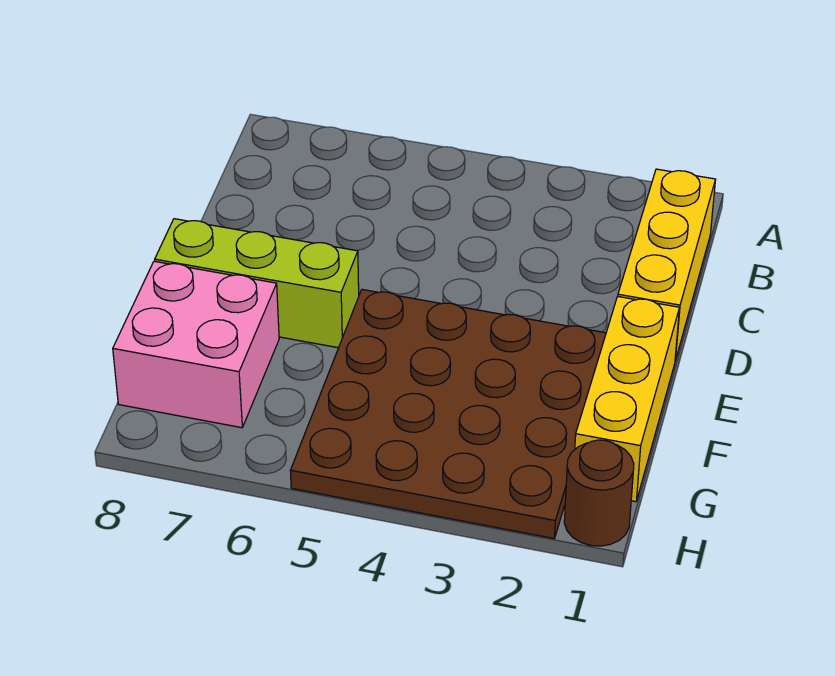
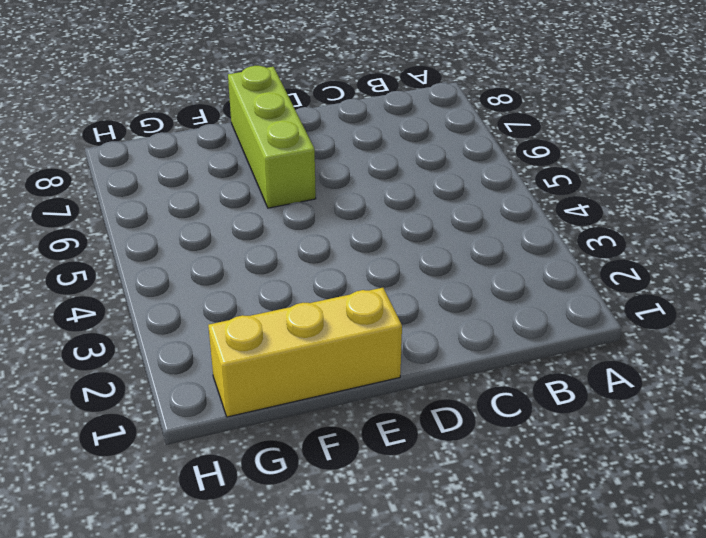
none -> yellow 1x3 brick [618,169,716,360]
none -> brown 4x4 plate [290,290,606,538]

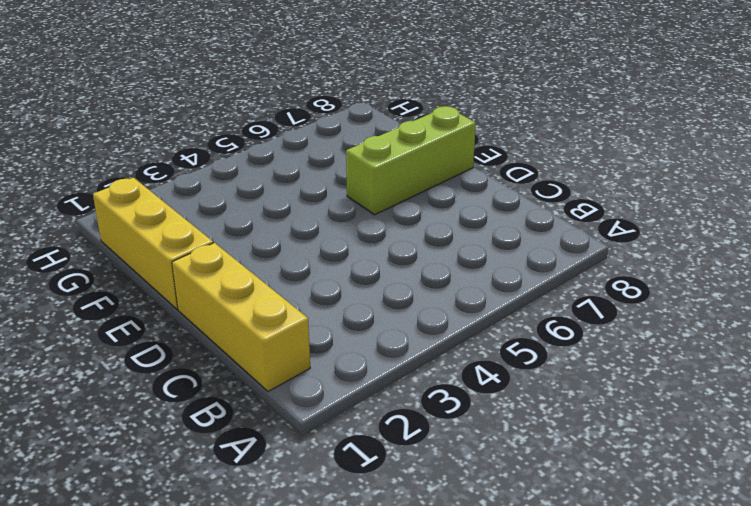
none -> brown 4x4 plate [290,290,606,538]
none -> pink 2x2 brick [113,261,279,428]

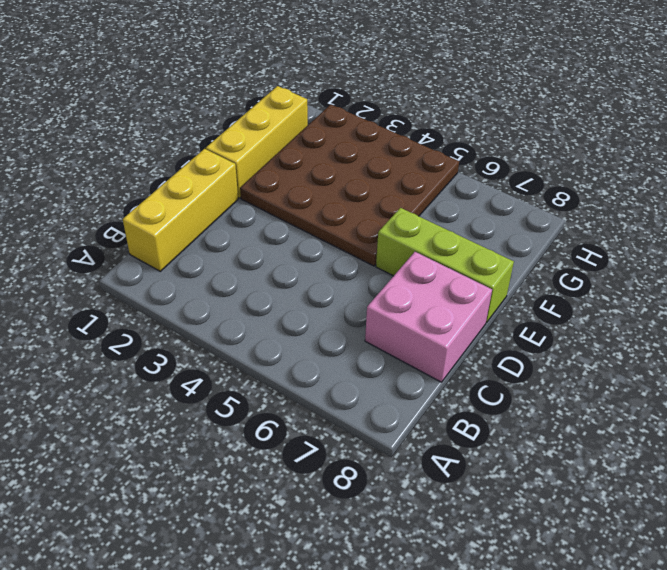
pink 2x2 brick [365,252,492,382] -> pink 2x2 brick moved to [113,261,279,428]
none -> brown 1x1 round brick [564,440,634,546]

